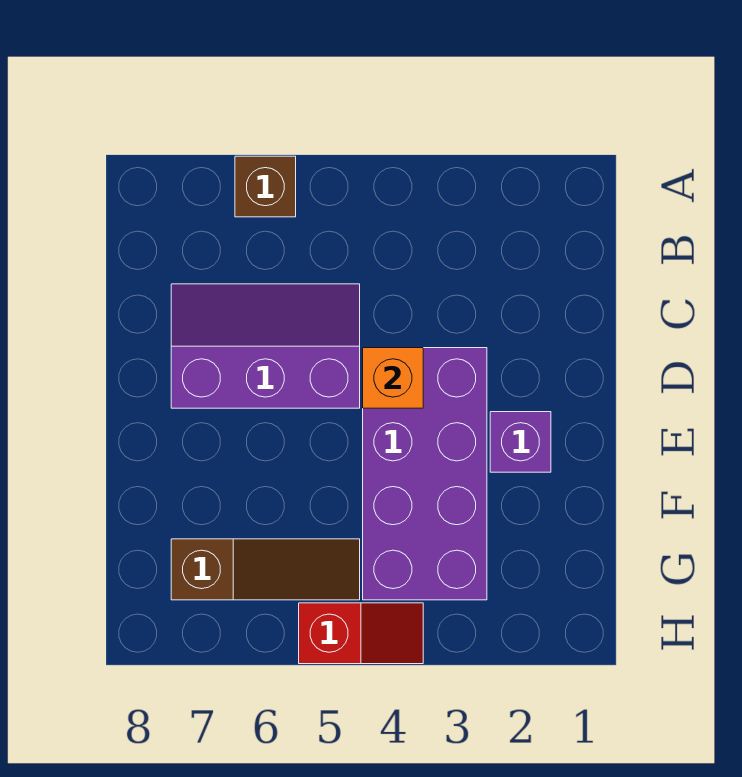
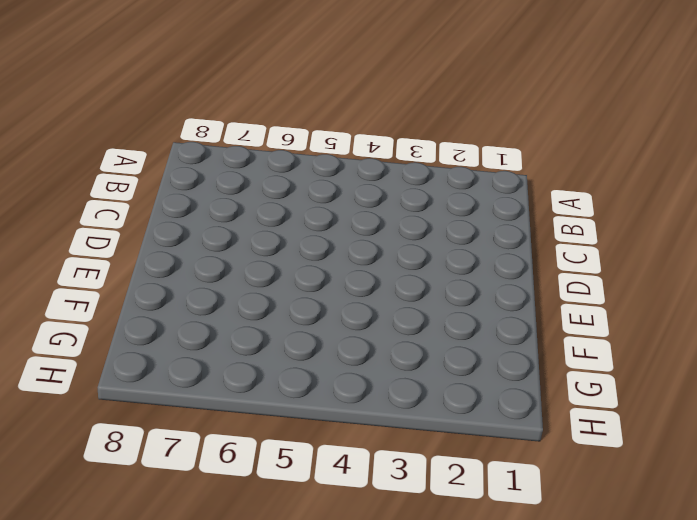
none -> brown 1x1 brick [235,156,296,217]
none -> purple 2x3 slope [171,284,360,408]

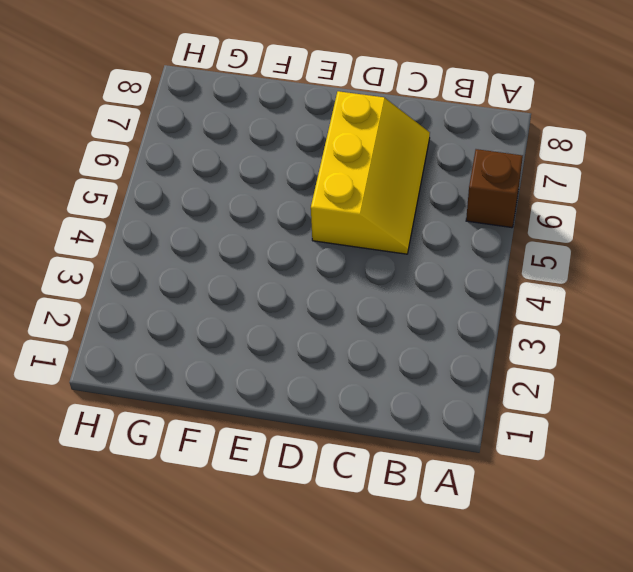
yellow 2x3 slope [311,91,430,254] -> purple 2x3 slope [171,284,360,408]
none -> purple 2x4 brick [363,348,487,600]
none -> purple 1x1 brick [490,412,551,472]

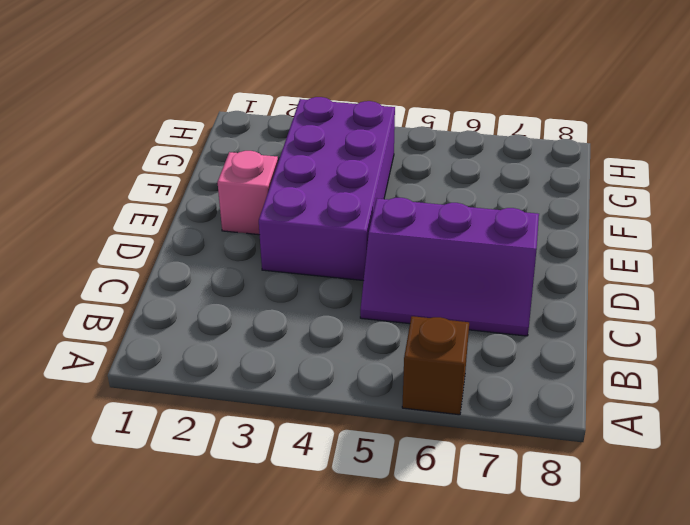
pink 1x1 brick [217,151,278,235] -> purple 1x1 brick [490,412,551,472]
none -> brown 1x3 slope [171,539,360,600]
none -> red 1x2 slope [299,603,423,664]

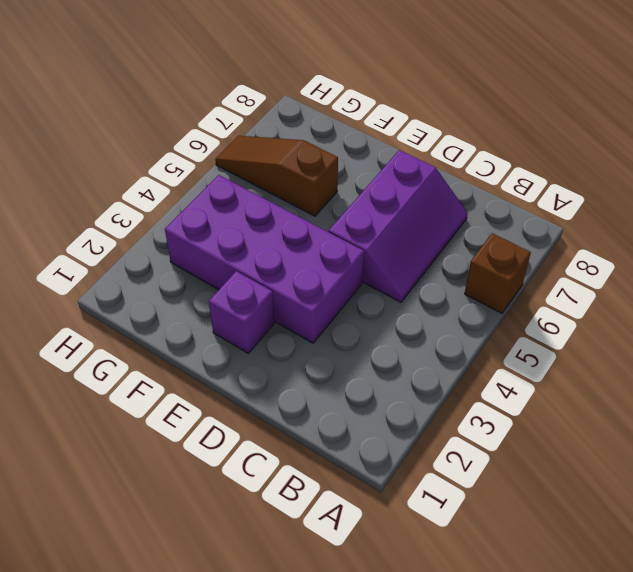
brown 1x3 slope [215,136,338,216] -> brown 1x3 slope turned to [171,539,360,600]
none -> red 1x2 slope [299,603,423,664]
none -> orange 1x1 brick [363,348,423,408]

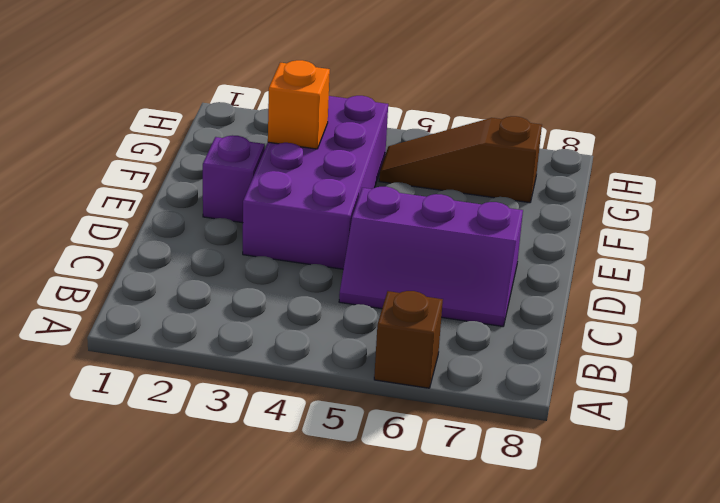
orange 1x1 brick [268,60,330,149] -> orange 1x1 brick moved to [363,348,423,408]
none -> red 1x2 slope [299,603,423,664]

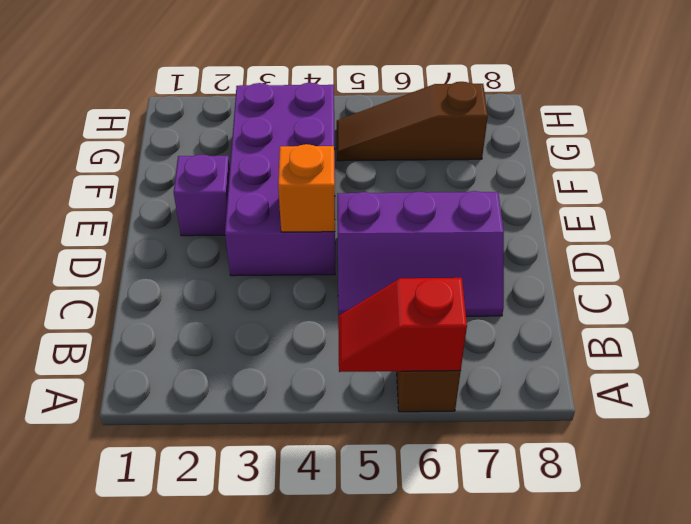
red 1x2 slope [338,278,467,372] -> red 1x2 slope moved to [299,603,423,664]

